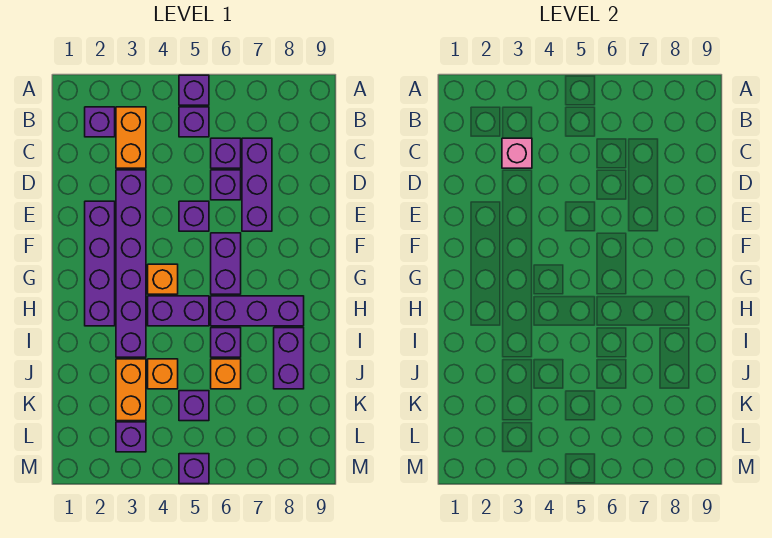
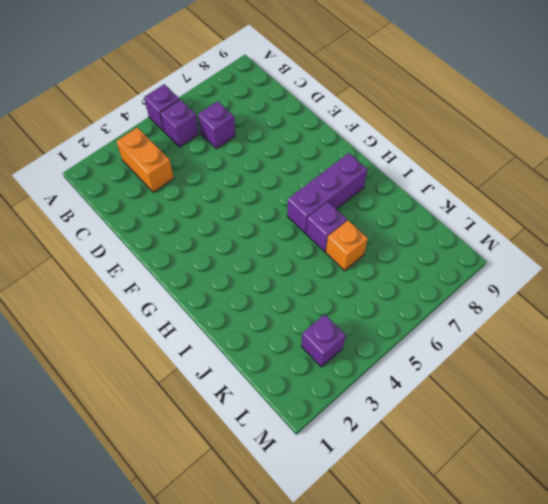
none -> purple 1x1 brick [85,107,115,137]
none -> purple 1x3 brick [242,138,272,231]
none -> purple 1x6 brick [116,170,146,357]

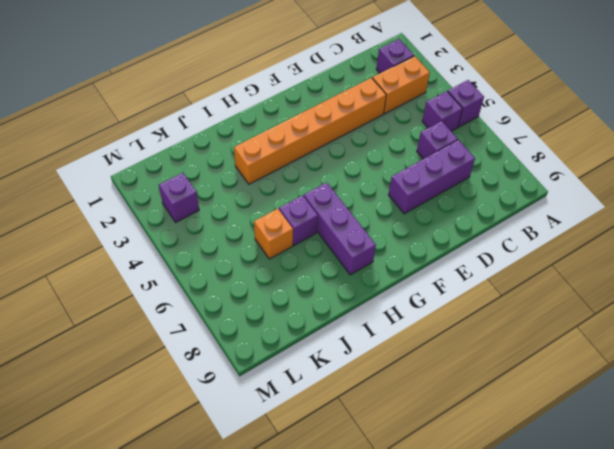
orange 1x6 brick [234,78,386,184] -> purple 1x6 brick [116,170,146,357]
none -> purple 1x1 brick [211,170,241,200]
none -> purple 1x4 brick [85,201,115,326]
none -> purple 1x1 brick [179,201,209,231]

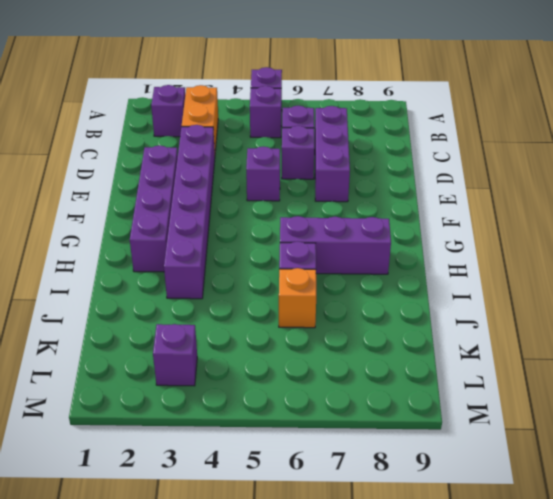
none -> purple 1x2 brick [211,233,241,294]
none -> orange 1x1 brick [148,264,178,294]
none -> purple 1x2 brick [148,296,209,326]

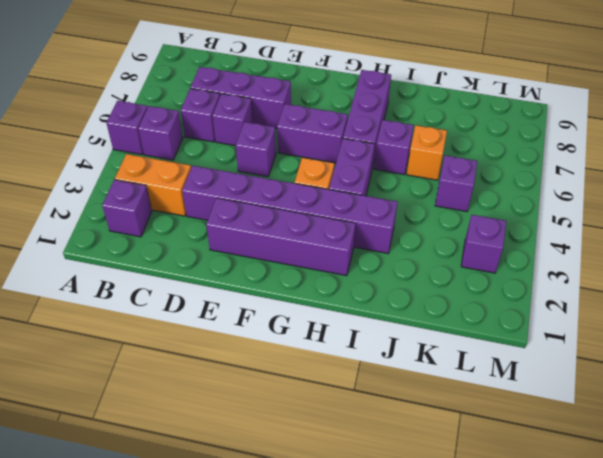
none -> purple 1x2 brick [274,328,304,389]
none -> orange 1x2 brick [116,359,146,421]
none -> orange 1x1 brick [148,359,178,389]

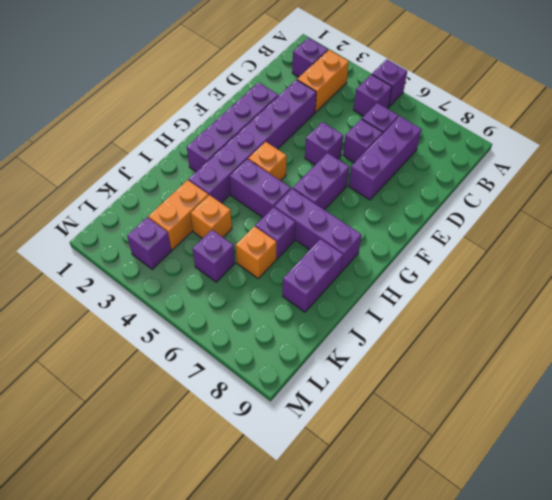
none -> purple 1x1 brick [179,454,209,484]
none -> pink 1x1 brick [502,138,532,168]

